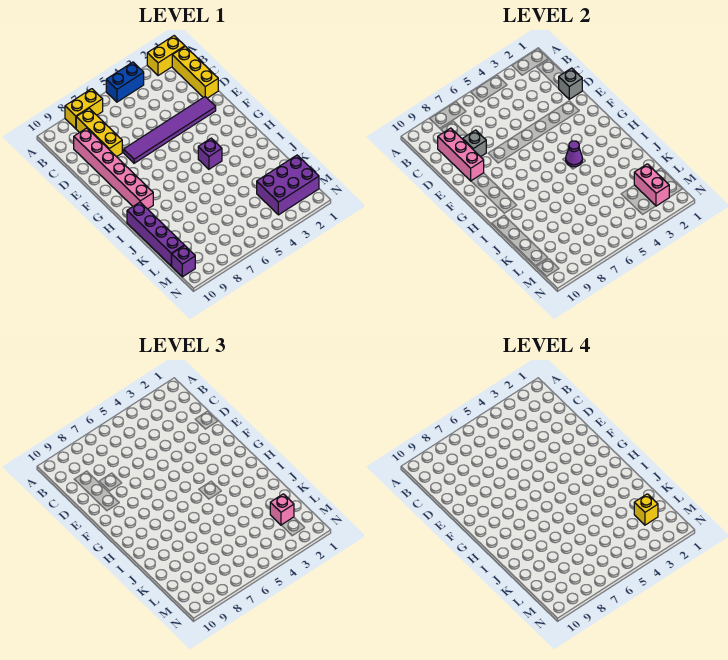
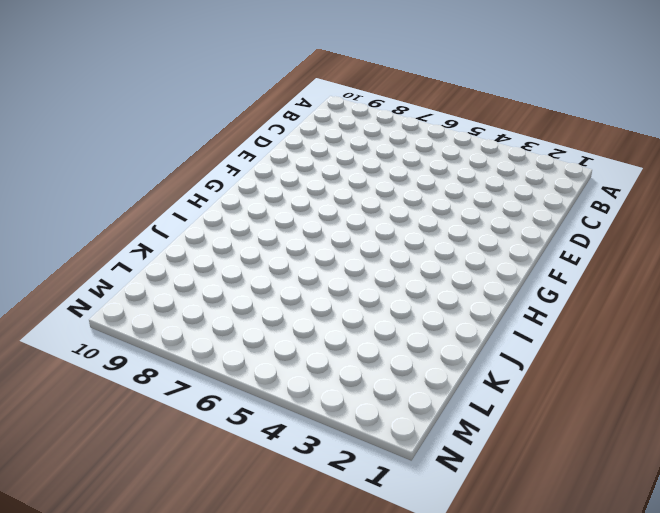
none -> yellow 1x2 brick [147,36,185,76]
none -> blue 1x2 brick [106,62,144,102]
none -> yellow 1x2 brick [65,89,103,129]

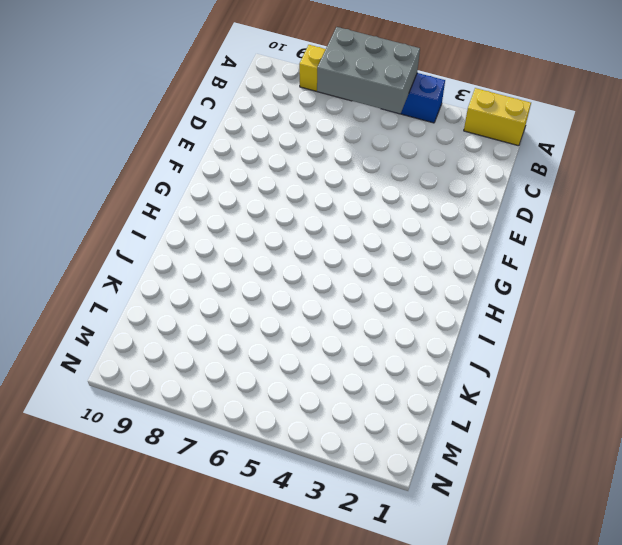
grey 2x3 brick [317,27,420,114] -> none
none -> yellow 1x3 brick [172,46,218,98]
none -> yellow 1x3 brick [76,108,122,157]
none -> pink 1x6 brick [74,128,153,209]

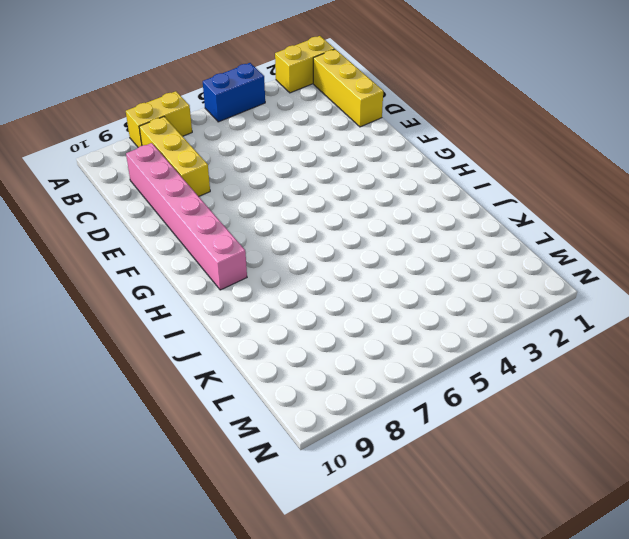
none -> purple 1x6 tile [124,97,216,163]
none -> purple 1x1 brick [198,138,222,169]
none -> purple 1x4 brick [127,202,184,266]

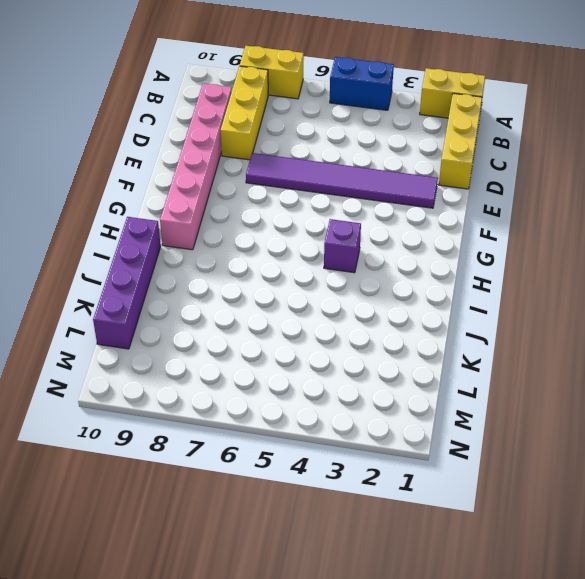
none -> purple 2x3 brick [257,155,319,215]
none -> purple 1x1 brick [172,246,195,277]
none -> pink 1x3 brick [438,128,484,181]

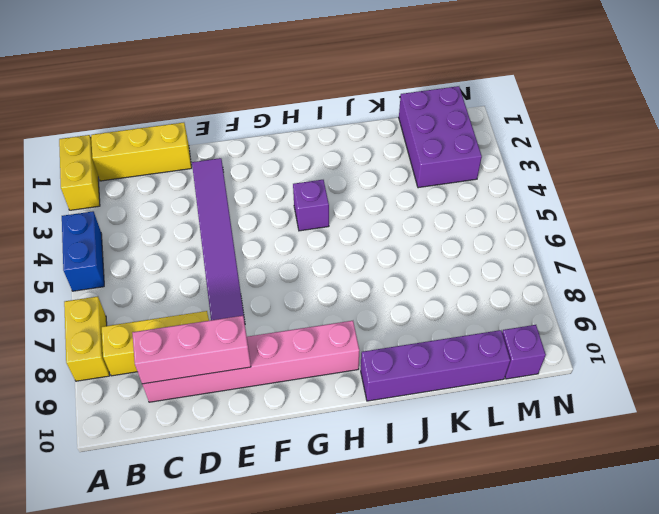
none -> grey 1x1 brick [559,68,582,99]
none -> grey 1x1 brick [463,130,486,157]
none -> purple 1x1 cone [566,141,582,167]

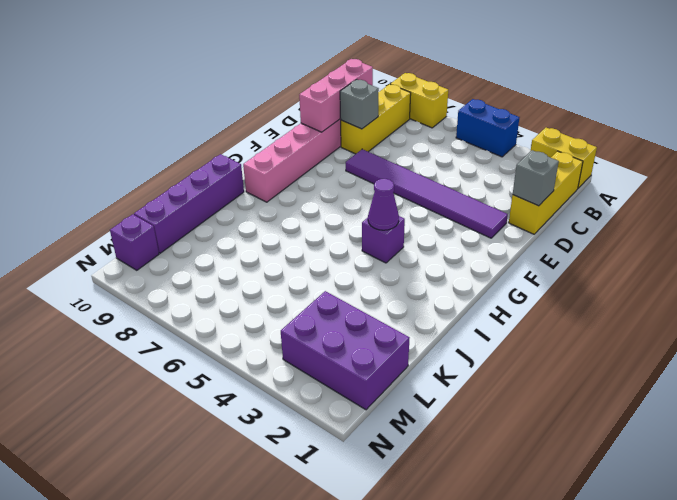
none -> pink 1x2 brick [634,164,669,206]
none -> pink 1x1 brick [270,494,294,525]
none -> yellow 1x1 brick [634,494,658,525]

